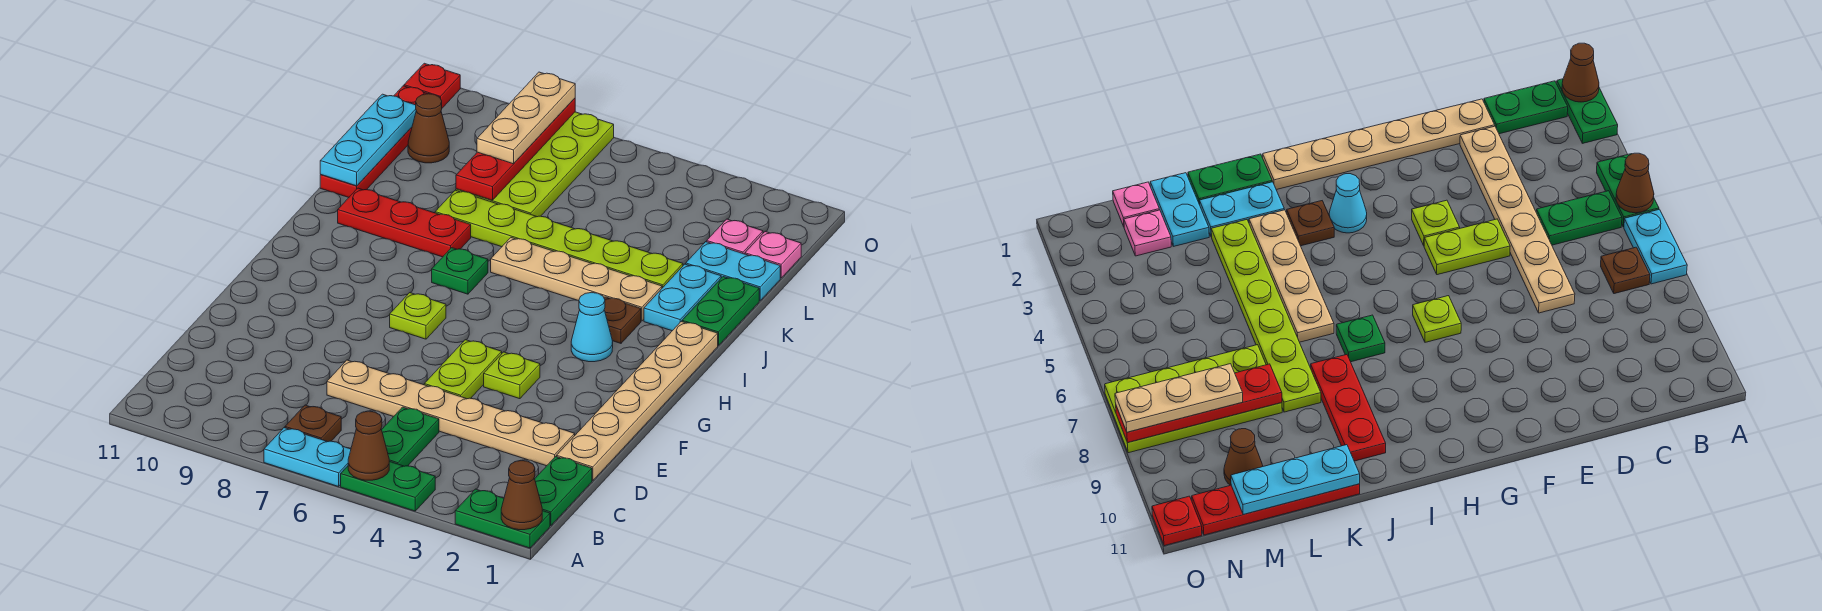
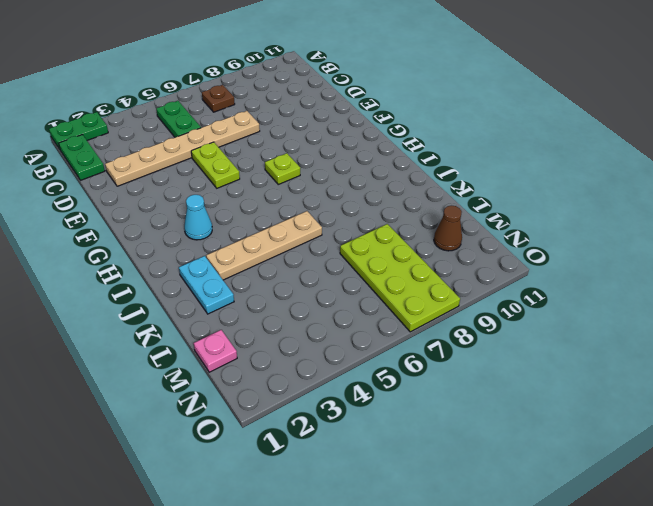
none -> green 1x2 plate [341,461,435,511]
none -> cyan 1x2 plate [264,428,351,486]
none -> tan 1x6 plate [557,322,718,481]
none -> lime 1x1 plate [484,352,540,399]

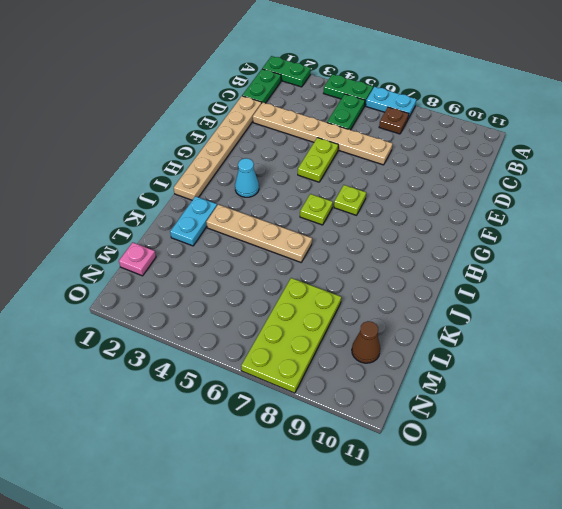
lime 1x1 plate [300,194,333,225] -> lime 1x1 plate moved to [484,352,540,399]
none -> brown 1x1 plate [604,297,641,343]
none -> green 1x1 plate [432,248,488,294]
none -> green 1x2 plate [682,277,759,346]
none -> red 1x3 plate [338,188,471,257]

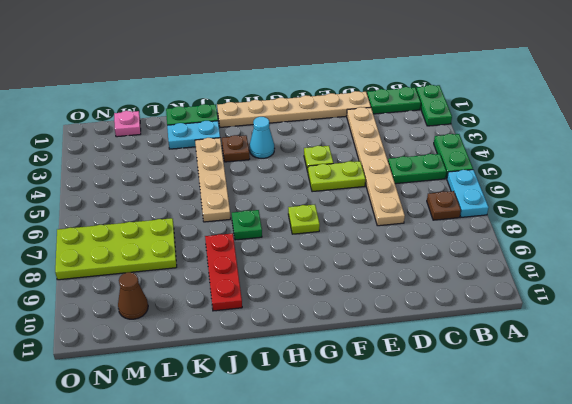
none -> lime 1x6 plate [435,190,683,288]
none -> red 1x4 plate [320,86,427,197]
none -> cyan 1x2 plate [686,242,780,300]
none -> pink 1x1 plate [707,219,763,254]

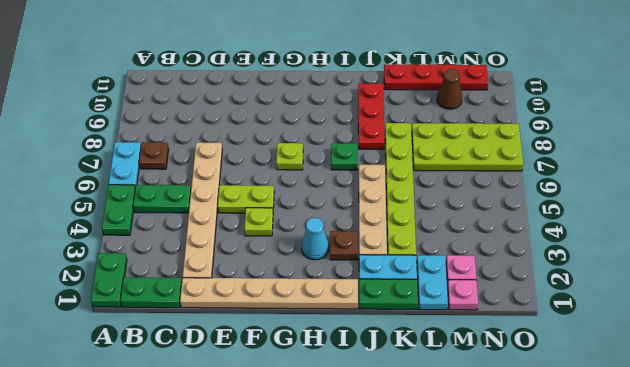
none -> red 1x1 plate [404,63,460,108]
none -> brown 1x1 cone [501,460,542,530]
none -> brown 1x1 cone [348,411,389,480]
none -> cyan 1x3 plate [320,94,416,186]

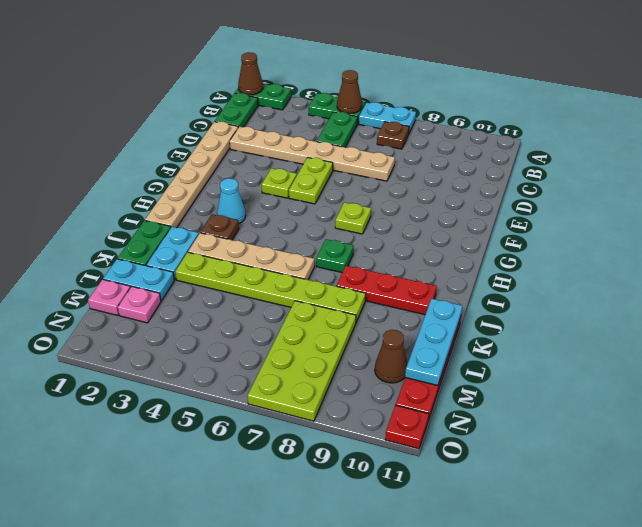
none -> red 1x4 plate [456,98,575,200]
none -> tan 1x3 plate [477,72,575,164]

